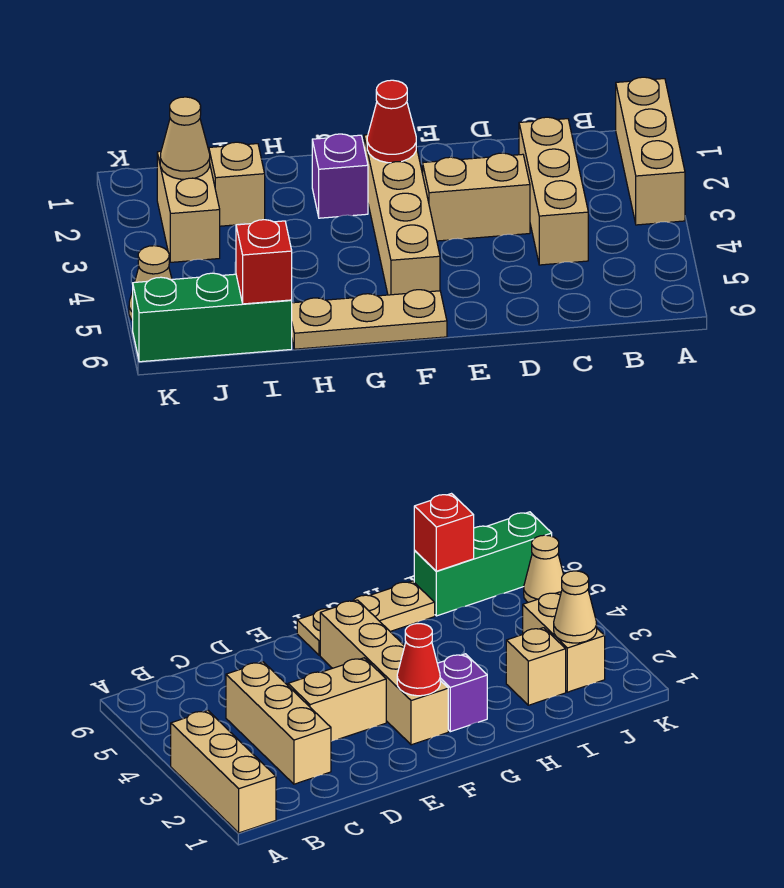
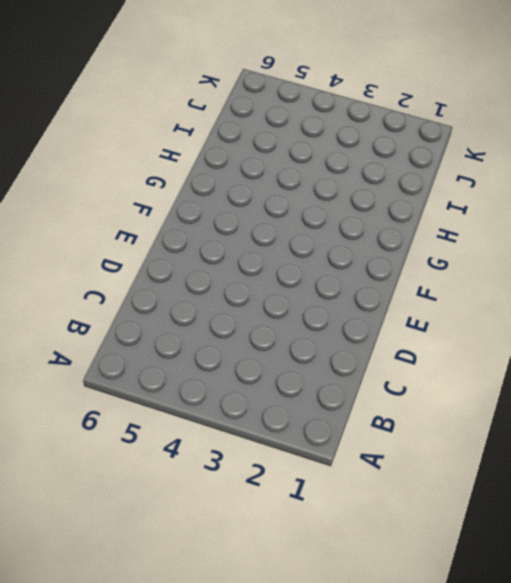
none -> tan 1x3 brick [616,77,685,225]
none -> tan 1x3 brick [519,117,588,265]
none -> tan 1x2 brick [423,153,530,241]

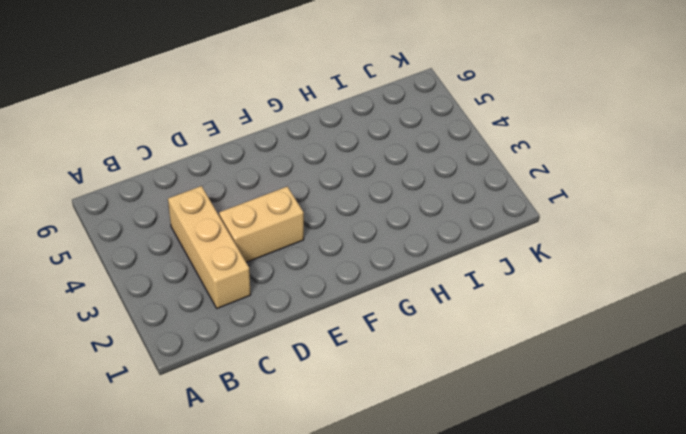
none -> tan 1x3 brick [616,77,685,225]
none -> tan 1x4 brick [364,135,440,295]
none -> tan 1x3 plate [292,290,447,349]

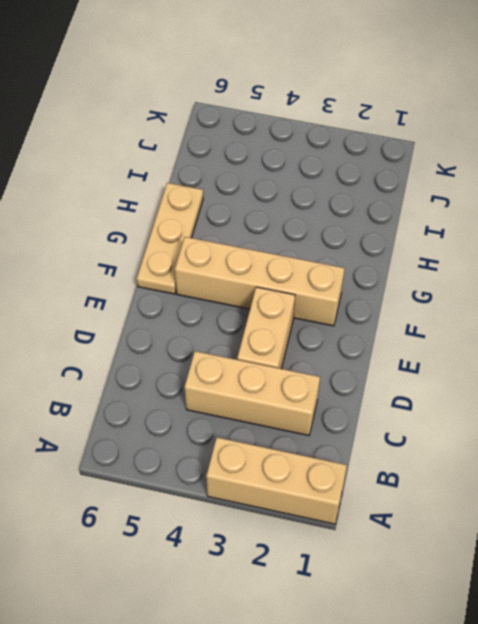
none -> purple 1x1 brick [312,134,368,218]
none -> tan 1x1 brick [209,142,265,226]
none -> green 1x3 brick [133,273,292,362]

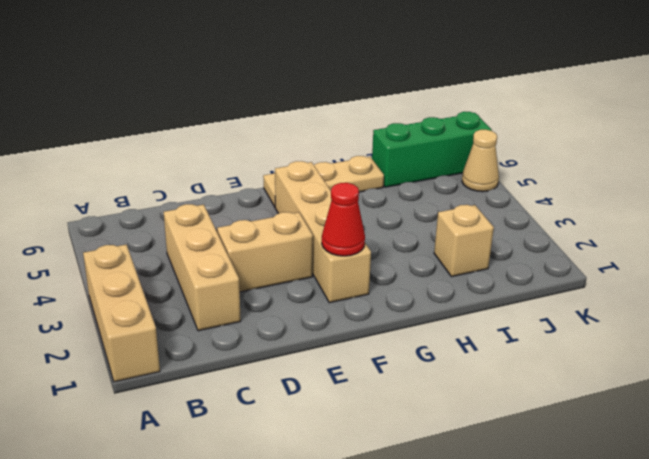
none -> purple 1x1 brick [312,134,368,218]
none -> tan 1x2 brick [157,151,220,262]
none -> red 1x1 brick [236,220,292,304]

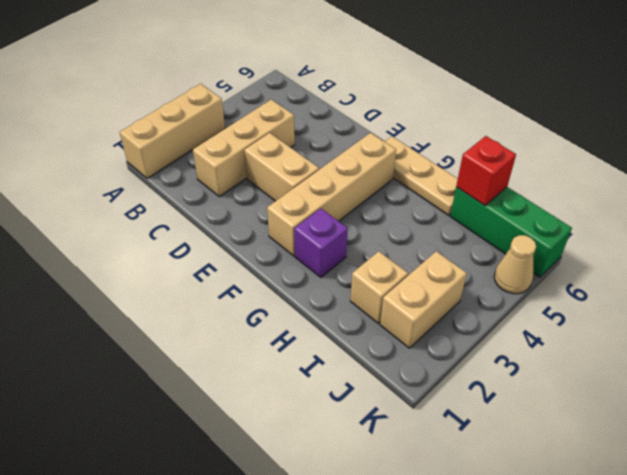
none -> red 1x1 cone [367,80,416,163]
none -> tan 1x1 cone [160,97,210,179]

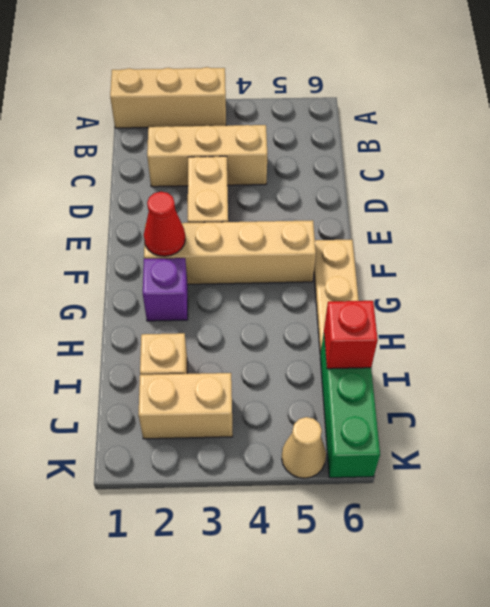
none -> tan 1x1 cone [160,97,210,179]

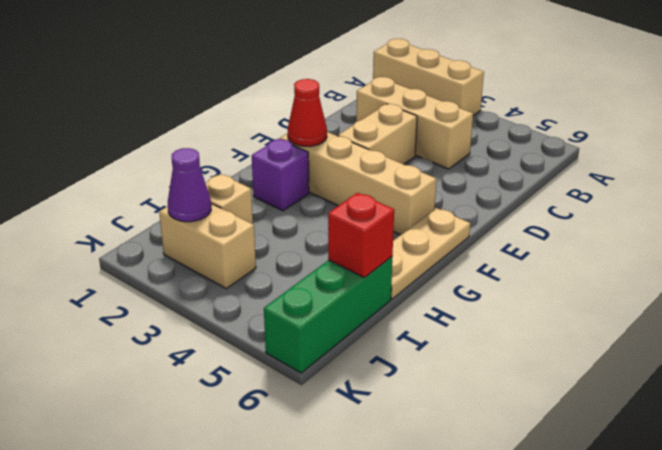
purple 1x1 cone [168,148,211,222] -> tan 1x1 cone [160,97,210,179]
none -> tan 1x1 cone [129,246,172,321]

